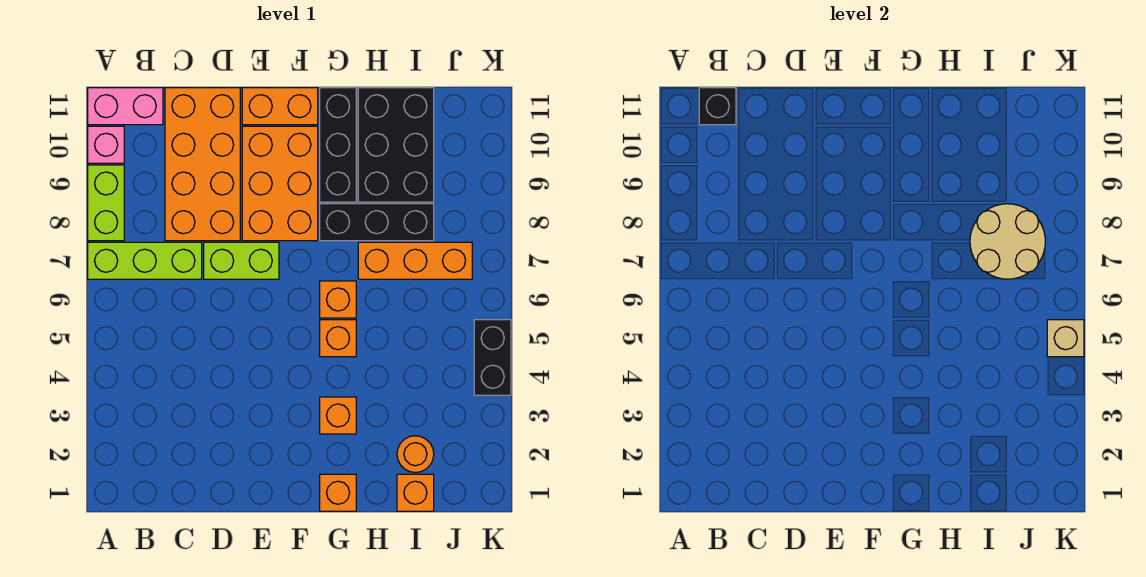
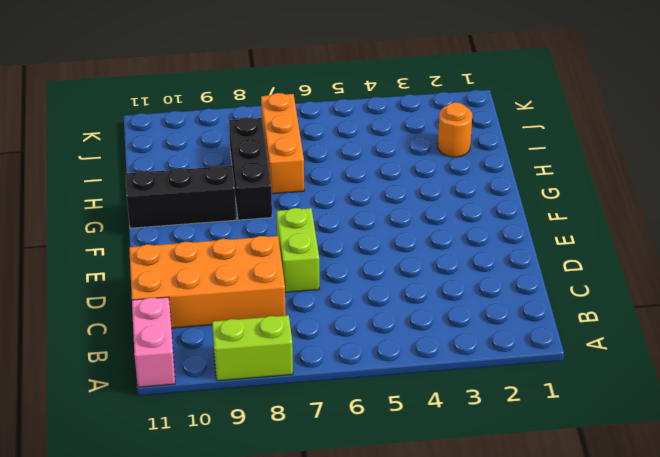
none -> lime 1x3 brick [88,242,202,279]
none -> pink 1x1 brick [88,126,124,163]
none -> orange 2x3 brick [242,126,318,241]

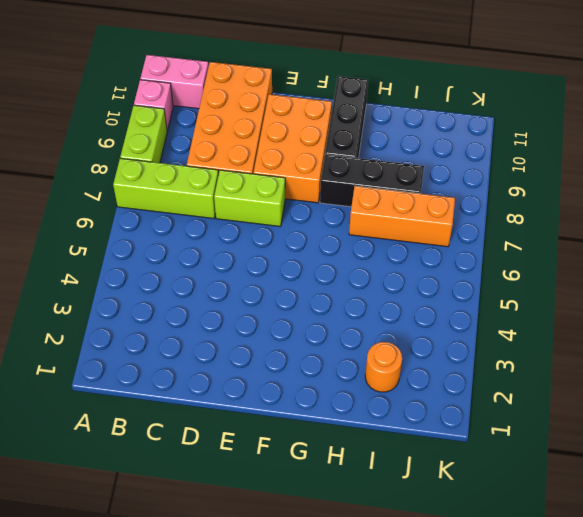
none -> orange 1x2 brick [242,88,318,125]
none -> orange 1x1 brick [320,474,356,511]
none -> orange 1x1 brick [320,397,356,434]

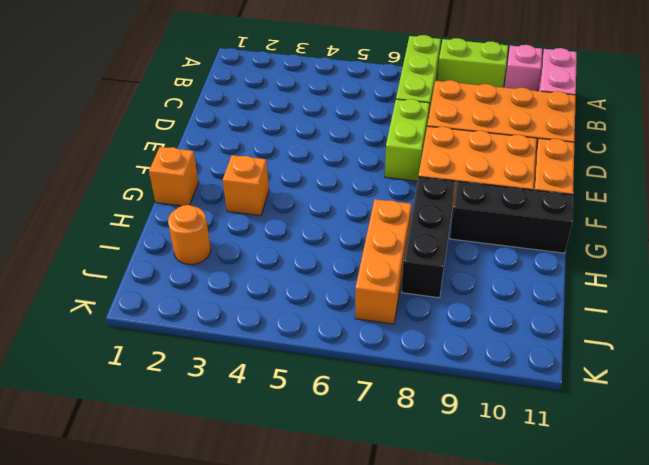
none -> orange 1x1 brick [320,320,356,357]
none -> orange 1x1 brick [320,281,356,318]
none -> black 2x3 brick [358,88,434,202]

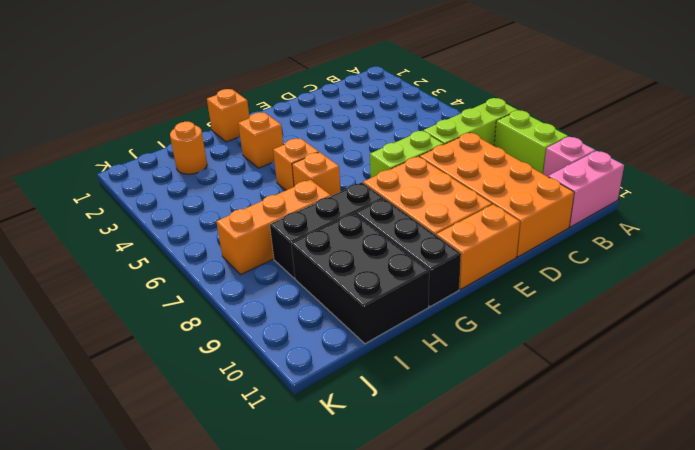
none -> orange 1x1 brick [397,474,434,511]
none -> black 1x2 brick [474,320,511,395]
none -> black 1x1 brick [699,88,736,125]

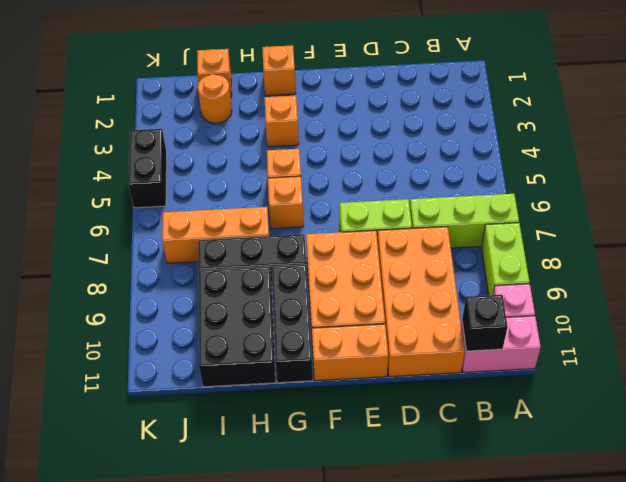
none -> tan 2x2 round brick [970,204,1045,279]
none -> tan 1x1 brick [1047,320,1084,357]

